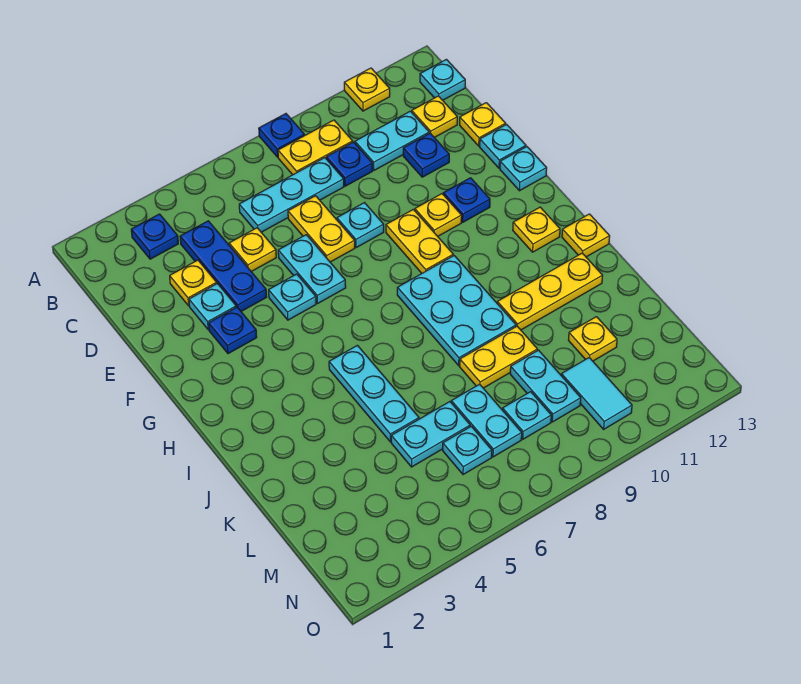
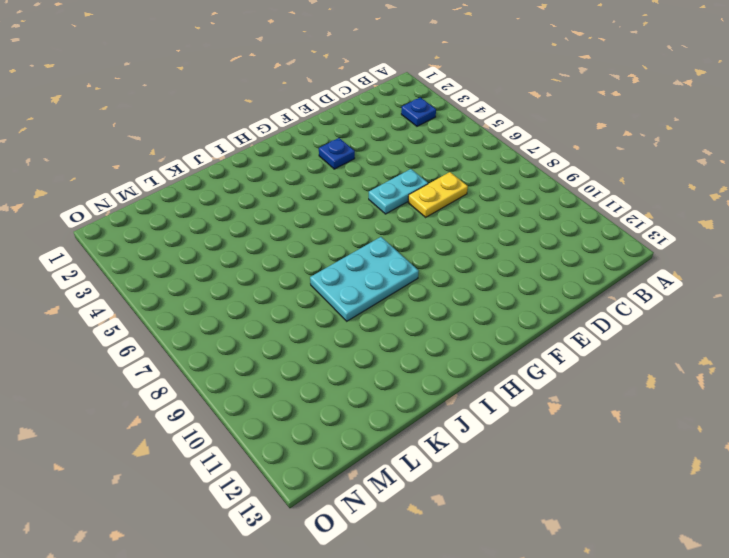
none -> blue 1x1 plate [259,114,305,157]
none -> yellow 1x1 plate [344,68,390,111]
none -> yellow 1x2 plate [278,120,353,175]
none -> cyan 1x1 plate [420,59,465,100]

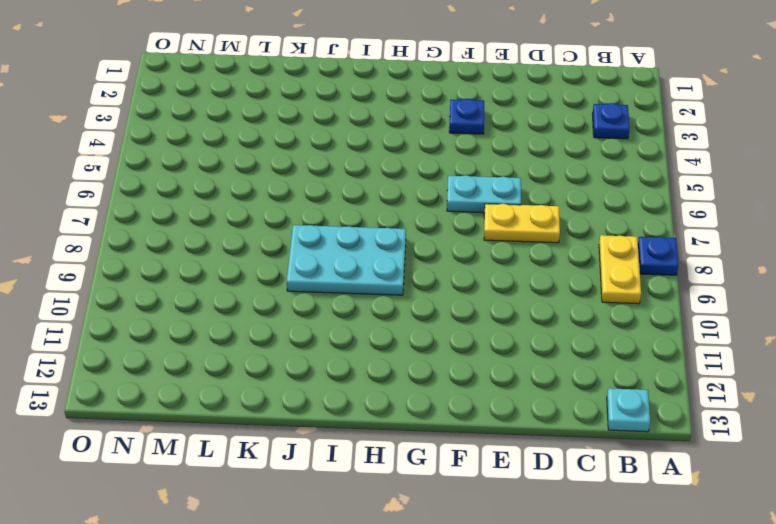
none -> yellow 1x1 plate [344,68,390,111]
none -> blue 1x3 plate [180,221,266,311]
none -> cyan 1x3 plate [239,158,344,232]
none -> blue 1x1 plate [326,142,372,186]

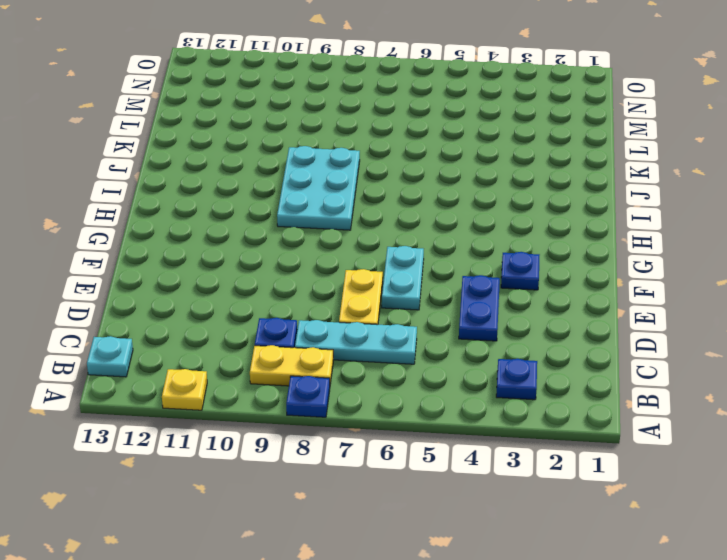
blue 1x2 plate [459,275,500,341] -> blue 1x3 plate [180,221,266,311]
none -> cyan 1x2 plate [355,111,429,170]
none -> yellow 1x1 plate [412,96,457,138]
none -> yellow 1x1 plate [170,260,217,306]
none -> yellow 1x1 plate [229,228,276,272]

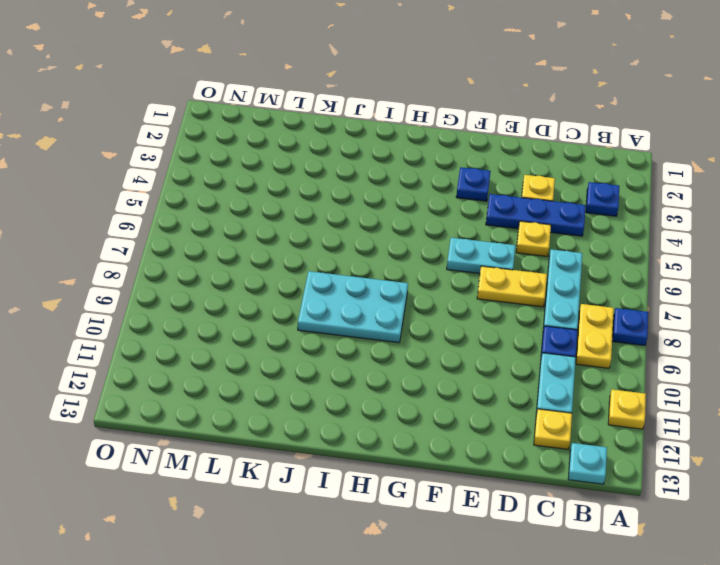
none -> blue 1x1 plate [403,133,449,177]
none -> yellow 1x1 plate [460,103,506,146]
none -> cyan 1x1 plate [189,284,236,330]
none -> cyan 1x1 plate [337,203,384,248]

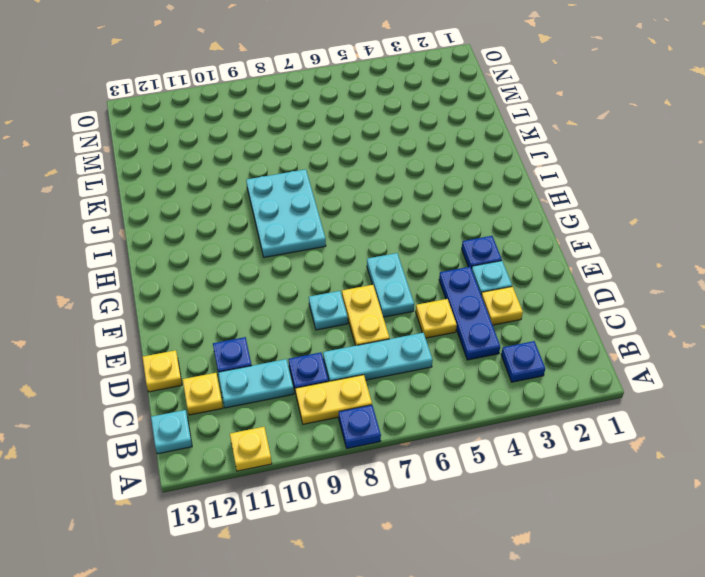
none -> cyan 1x1 plate [480,125,526,168]
none -> cyan 1x1 plate [269,274,316,320]
none -> yellow 1x2 plate [386,209,453,273]
none -> yellow 1x1 plate [415,194,462,236]

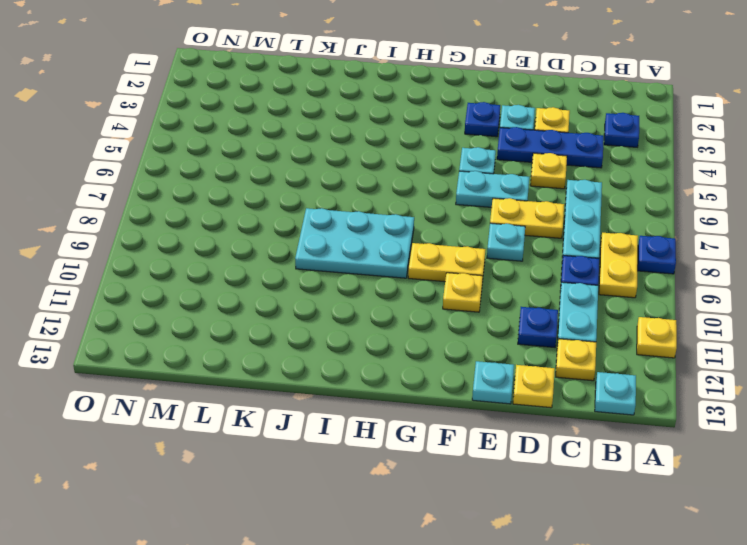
none -> blue 1x1 plate [443,178,490,222]
none -> cyan 1x1 plate [500,147,547,191]
none -> yellow 1x1 plate [513,207,560,252]
none -> cyan 1x3 plate [329,345,419,442]

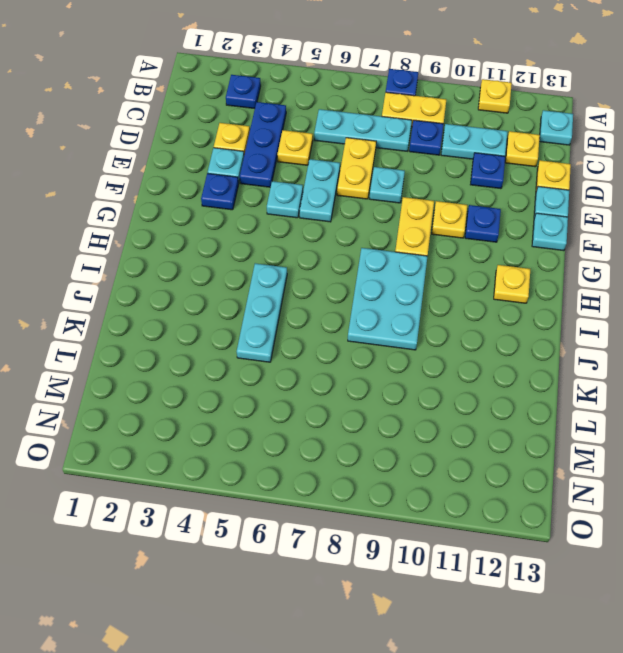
none -> yellow 1x1 plate [562,214,610,257]
none -> yellow 1x3 plate [497,253,603,330]
none -> yellow 1x2 plate [460,326,537,388]
none -> cyan 1x2 plate [391,402,470,467]

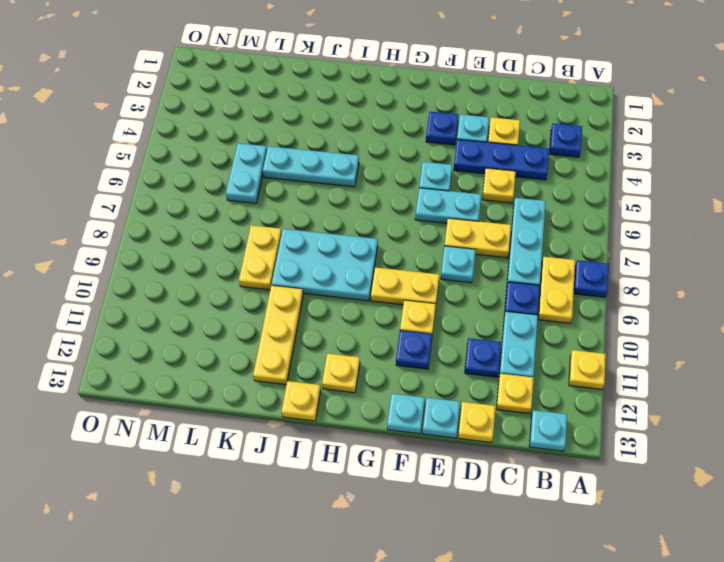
none -> cyan 1x2 plate [451,384,522,457]
none -> cyan 1x2 plate [510,350,581,422]
none -> yellow 1x1 plate [568,317,617,361]
none -> cyan 1x1 plate [443,426,492,475]

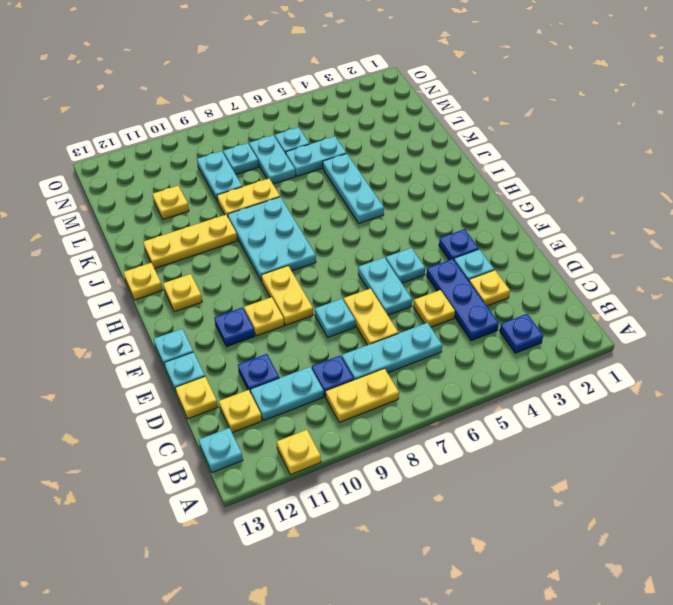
none -> blue 1x1 plate [259,114,305,157]
none -> cyan 1x2 tile [561,358,632,429]

